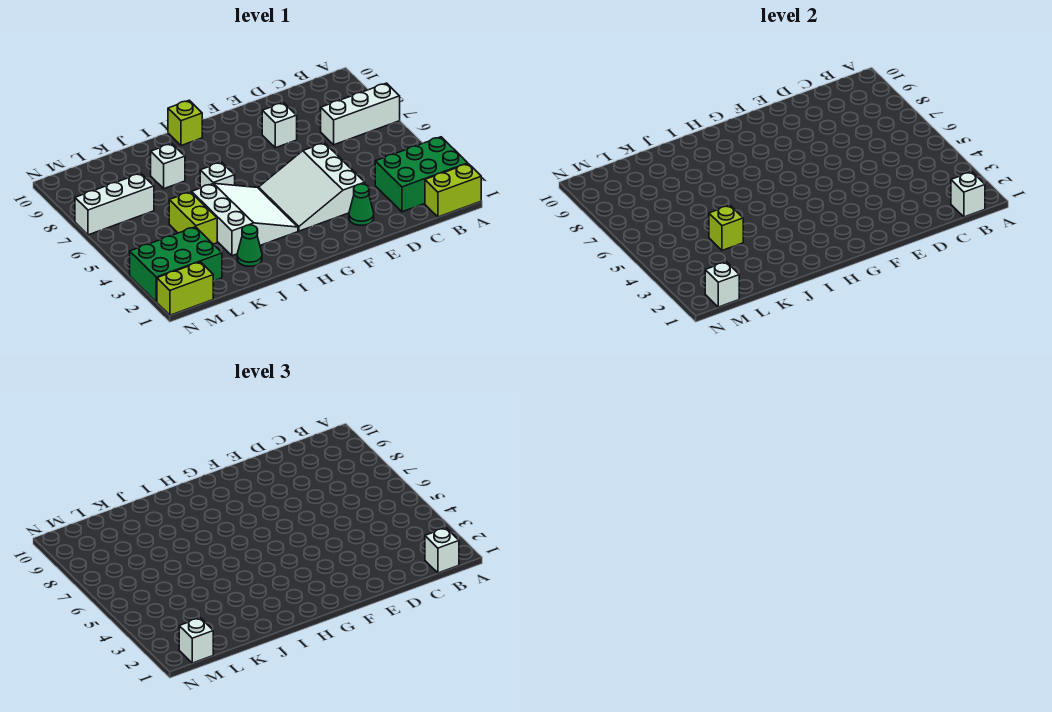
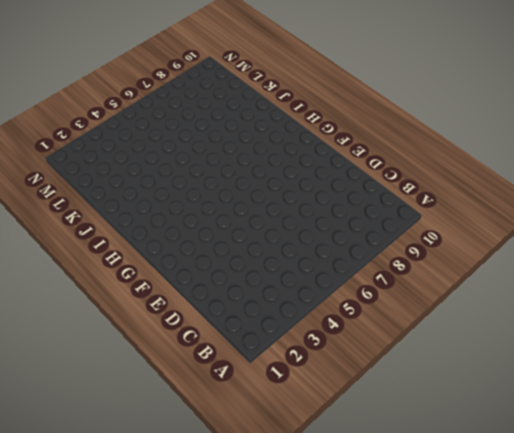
none -> lime 1x2 brick [425,164,481,217]
none -> green 2x3 brick [375,137,468,212]
none -> white 1x3 brick [321,83,400,145]

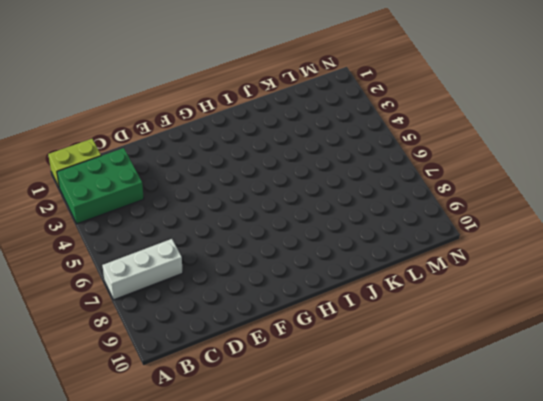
none -> green 1x1 cone [349,184,374,225]
none -> white 3x3 slope [259,143,365,231]
none -> white 1x1 brick [262,103,297,148]

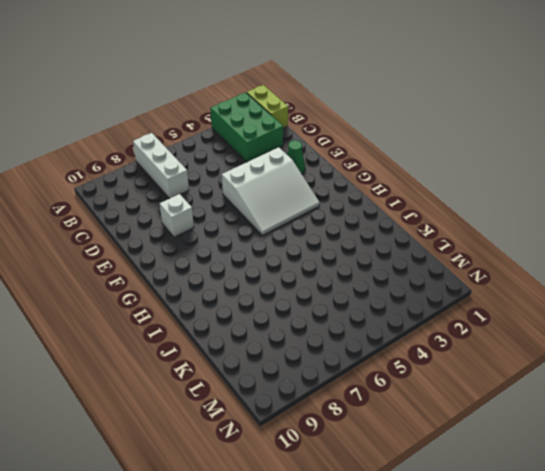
none -> white 3x3 slope [192,183,298,256]
none -> lime 1x1 brick [168,100,202,146]
none -> white 1x1 brick [200,162,235,188]

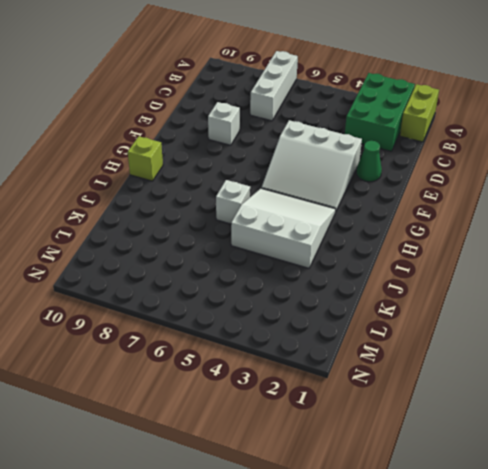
none -> green 1x1 cone [237,225,262,266]
none -> white 1x1 brick [151,144,185,189]
none -> lime 1x2 brick [169,192,217,244]

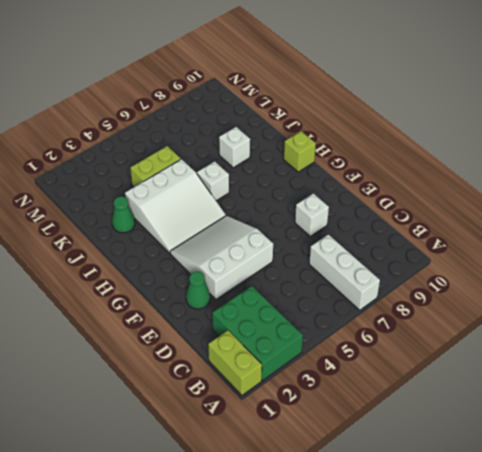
none -> green 2x3 brick [130,227,222,302]
none -> white 1x3 brick [75,173,154,235]
none -> lime 1x2 brick [157,262,213,315]

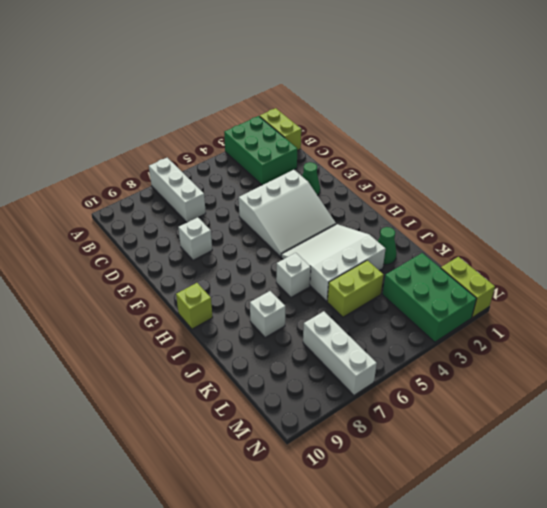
none -> white 1x1 brick [951,172,985,217]
none -> lime 1x1 brick [709,205,743,250]
none -> white 1x1 brick [705,262,739,307]

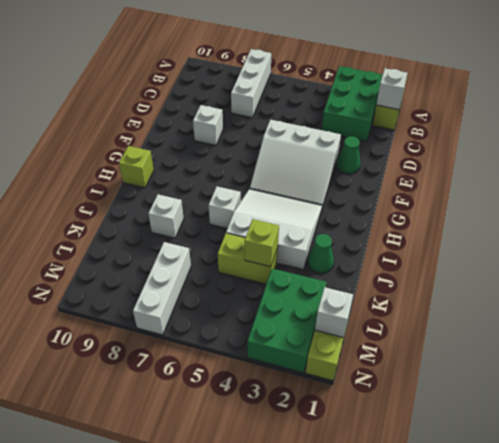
none -> white 1x1 brick [425,528,459,573]
none -> white 1x1 brick [179,618,213,663]

